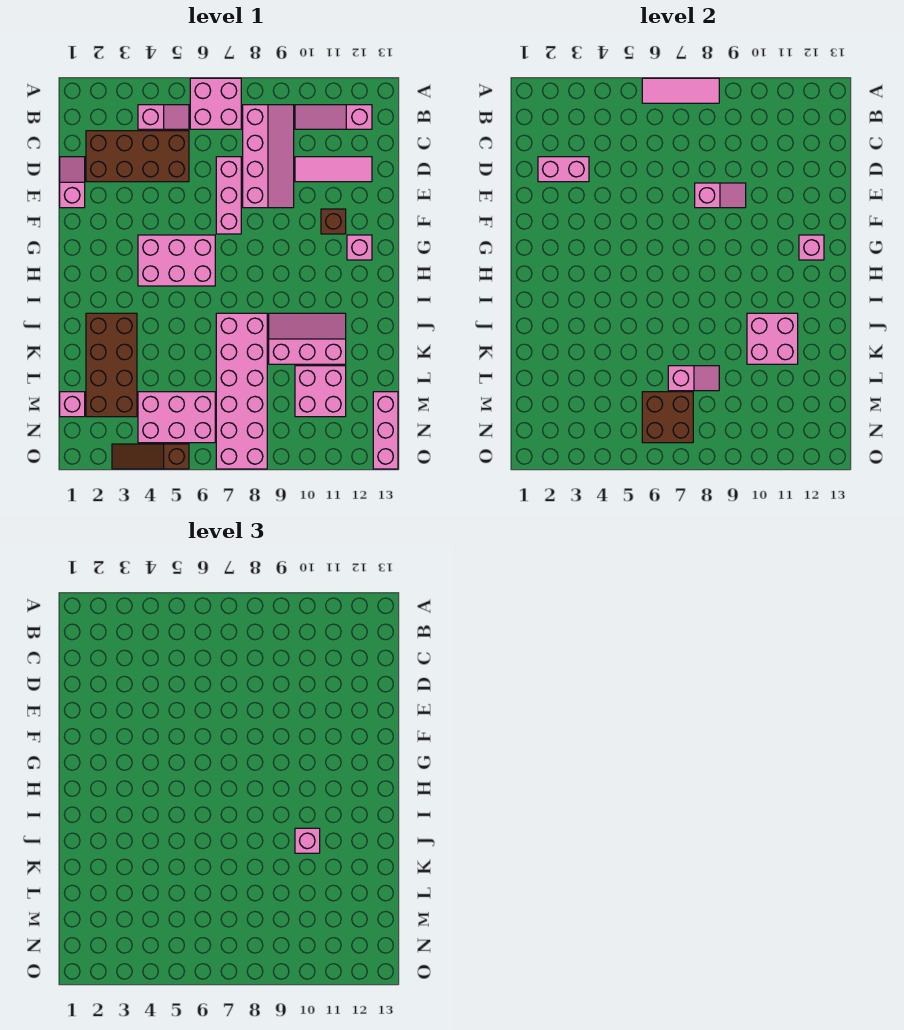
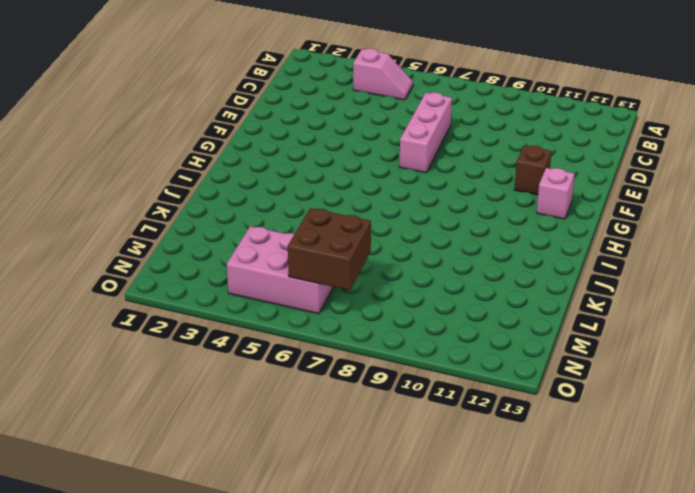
none -> pink 2x2 brick [190,78,241,129]
none -> pink 2x4 slope [243,105,294,208]
none -> pink 1x3 slope [295,105,372,129]

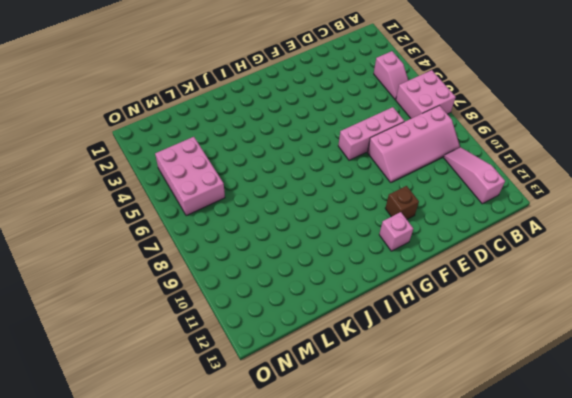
none -> brown 2x4 brick [86,131,189,182]
none -> pink 1x2 slope [60,157,85,208]
none -> pink 1x3 tile [295,157,372,182]

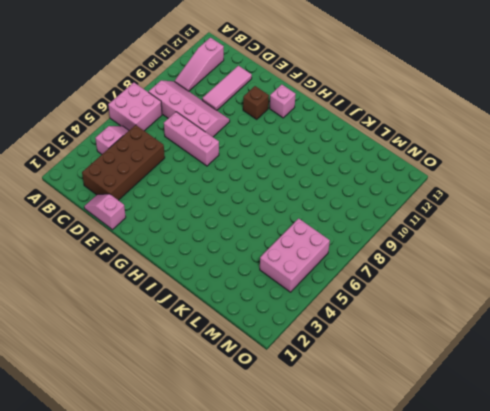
none -> pink 2x3 brick [138,235,215,286]
none -> brown 2x4 brick [86,313,137,417]
none -> pink 2x6 brick [216,313,267,469]

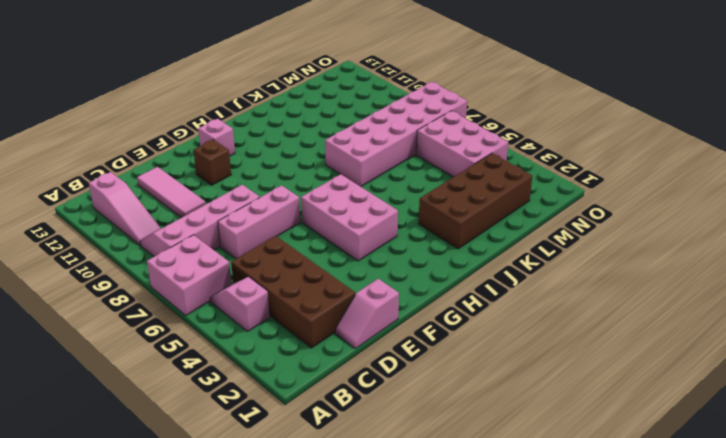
none -> pink 2x3 slope [269,313,346,364]
none -> pink 2x2 brick [295,366,346,417]
none -> pink 1x1 brick [60,392,85,417]

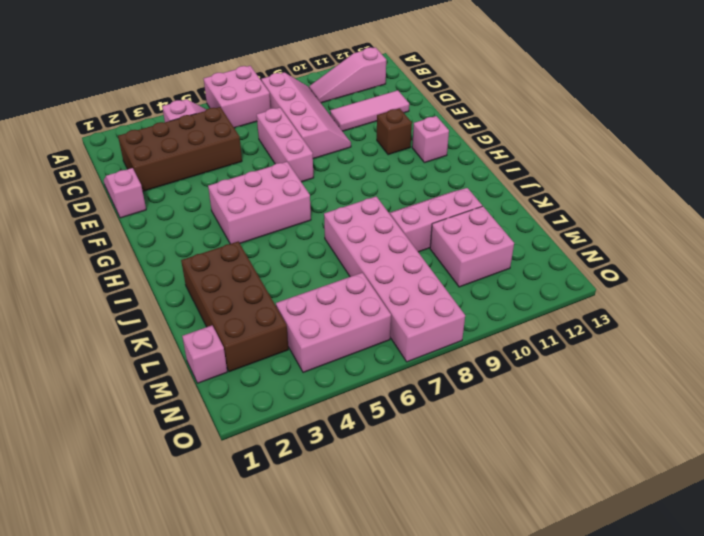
none -> pink 1x3 brick [373,392,398,469]
none -> brown 1x3 slope [112,444,189,469]
none -> pink 1x3 tile [642,78,719,103]

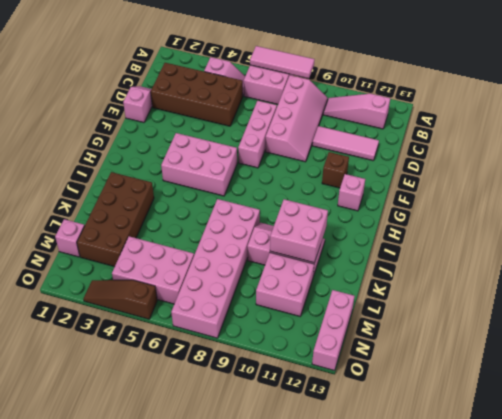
none -> pink 1x2 brick [538,157,589,182]
none -> pink 1x2 slope [695,183,746,208]
none -> pink 1x1 brick [799,235,824,260]

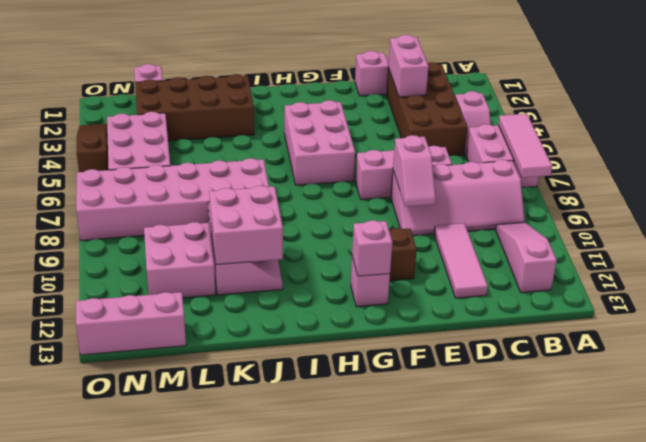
none -> pink 1x2 slope [668,366,719,391]
none -> brown 2x2 brick [642,392,693,443]
none -> pink 1x1 brick [295,828,320,853]

